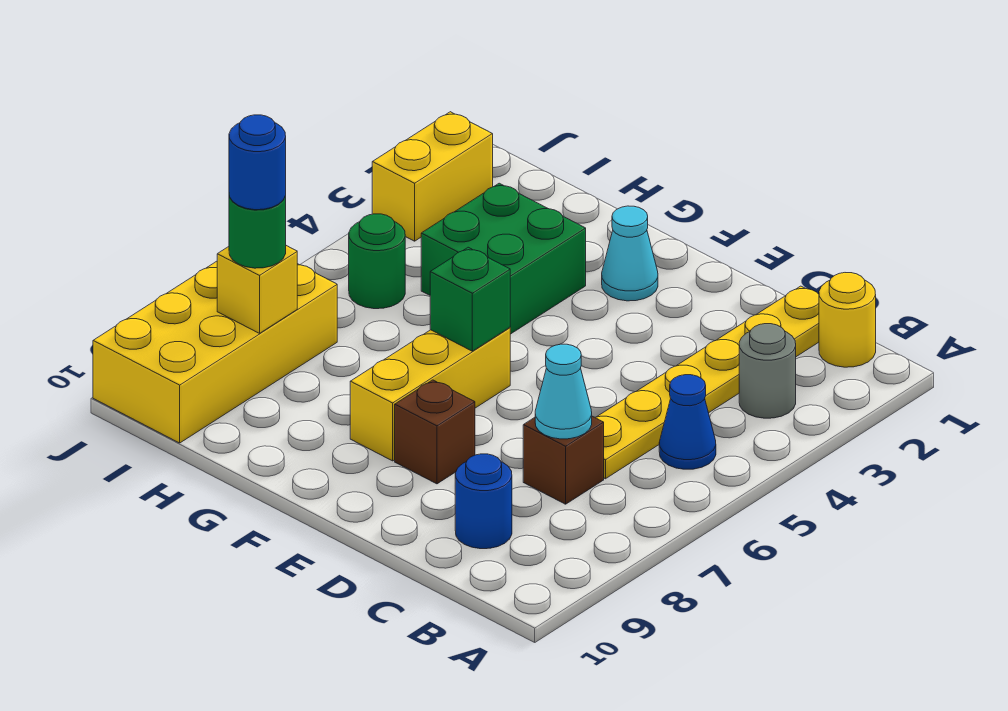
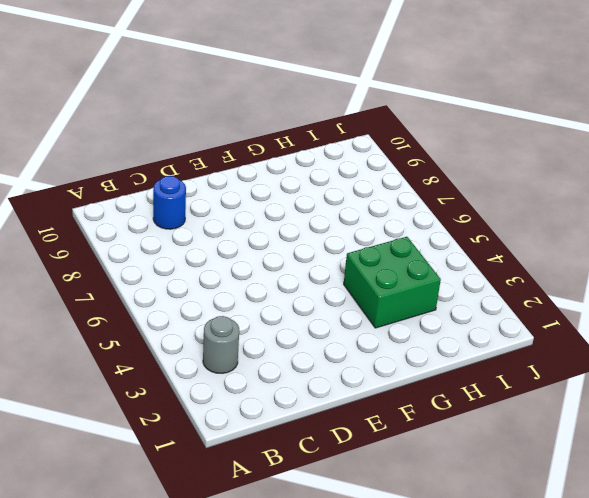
none -> yellow 1x1 round brick [819,273,876,367]
none -> blue 1x1 cone [659,375,716,469]
none -> yellow 1x6 plate [595,286,819,479]

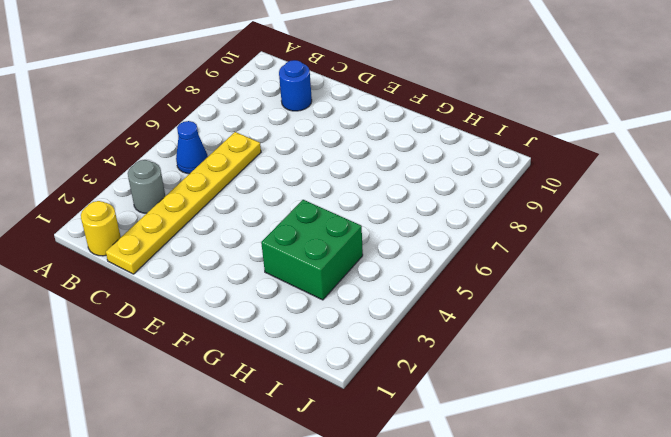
none -> brown 1x1 brick [523,416,604,504]
none -> brown 1x1 brick [395,380,475,484]
none -> cyan 1x1 cone [602,206,658,301]

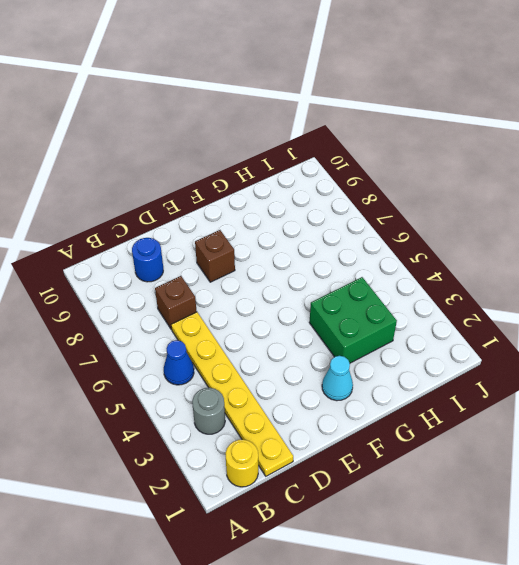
none -> yellow 1x3 brick [350,328,510,461]
none -> green 1x1 round brick [349,214,405,309]
none -> yellow 2x4 brick [93,261,337,443]

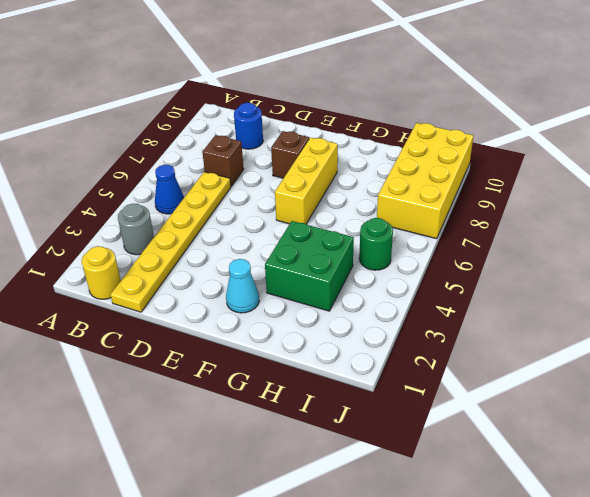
none -> yellow 1x2 brick [372,112,493,241]
none -> cyan 1x1 cone [535,344,592,439]
none -> green 1x1 brick [430,247,510,351]

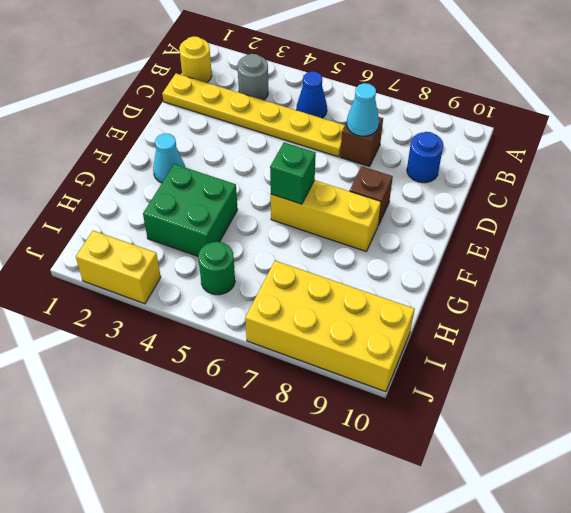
none -> yellow 1x1 brick [217,246,297,333]
none -> green 1x1 round brick [229,196,286,268]
none -> blue 1x1 round brick [229,115,286,210]

